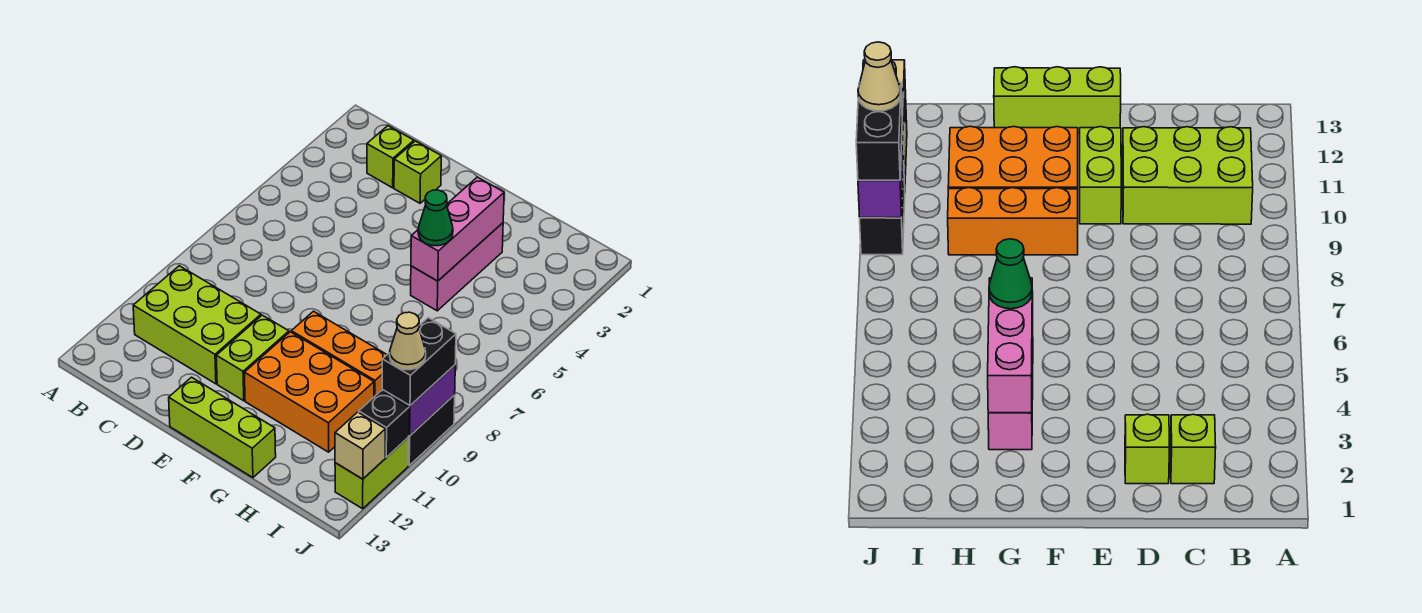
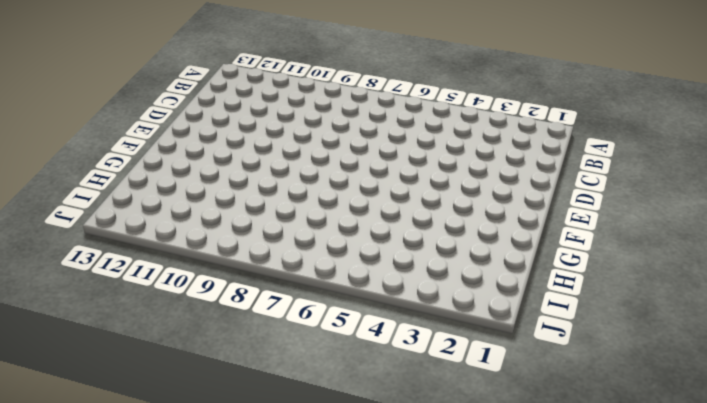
none -> lime 2x3 brick [133,266,261,384]
none -> lime 1x1 brick [367,126,414,188]
none -> lime 1x1 brick [394,141,441,203]

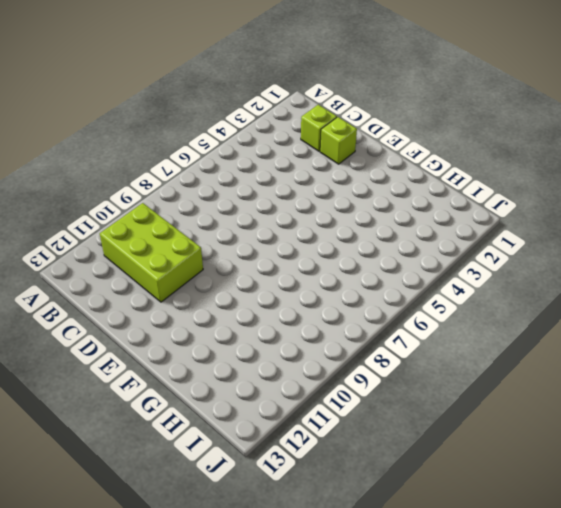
none -> lime 1x2 brick [216,315,289,401]
none -> lime 1x3 brick [169,377,276,478]
none -> orange 1x3 brick [291,311,387,397]

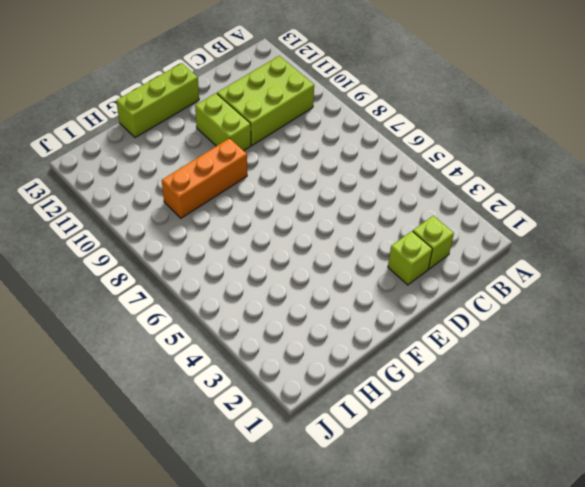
none -> orange 2x3 brick [244,332,374,452]
none -> pink 1x3 brick [411,223,503,311]
none -> black 1x2 brick [408,395,455,465]

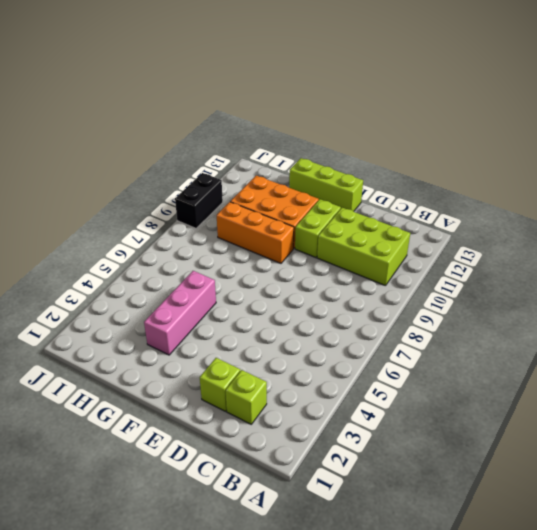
none -> lime 1x2 brick [335,438,409,509]
none -> pink 1x3 brick [411,177,504,281]
none -> purple 1x2 brick [382,365,455,436]

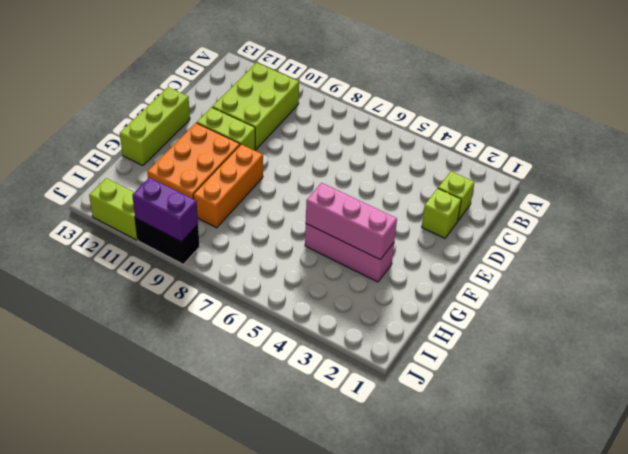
none -> black 1x1 brick [359,391,409,457]
none -> tan 1x1 brick [335,412,385,479]
none -> green 1x1 cone [418,190,453,246]

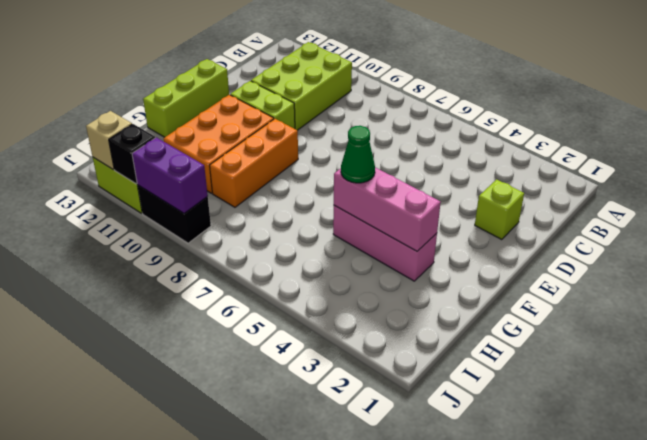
none -> lime 1x1 brick [367,126,414,188]
none -> black 1x2 brick [382,318,456,406]
none -> tan 1x1 cone [390,312,426,370]

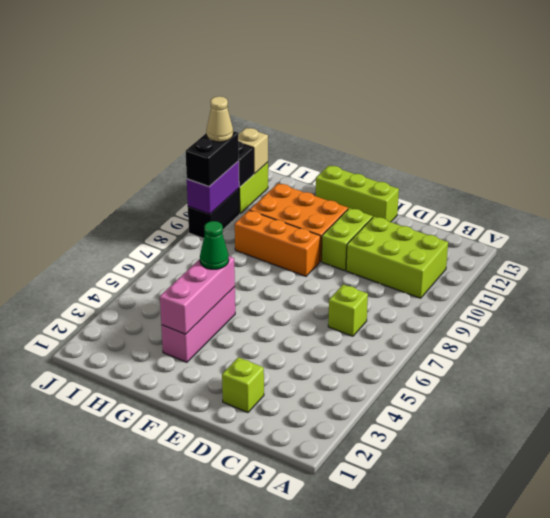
lime 1x1 brick [328,285,368,336] -> lime 1x1 brick moved to [367,126,414,188]

